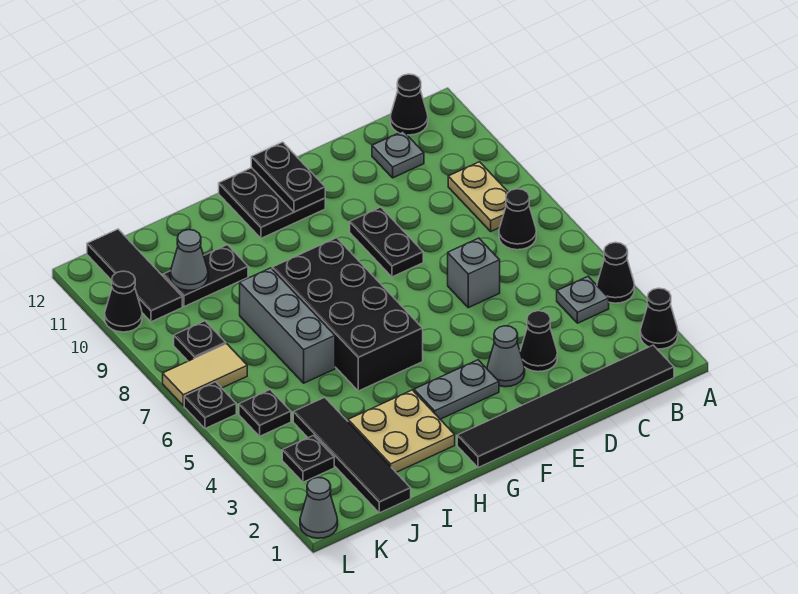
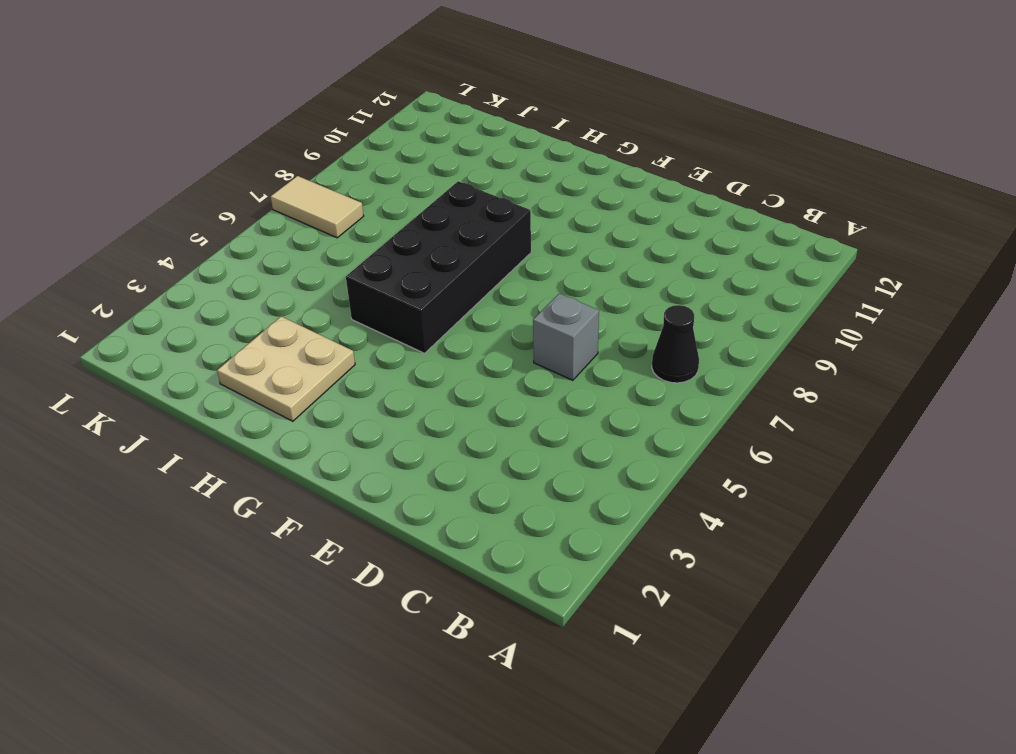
none -> black 1x1 cone [640,288,678,349]
none -> black 1x1 cone [597,242,634,303]
none -> black 1x6 tile [457,345,674,468]

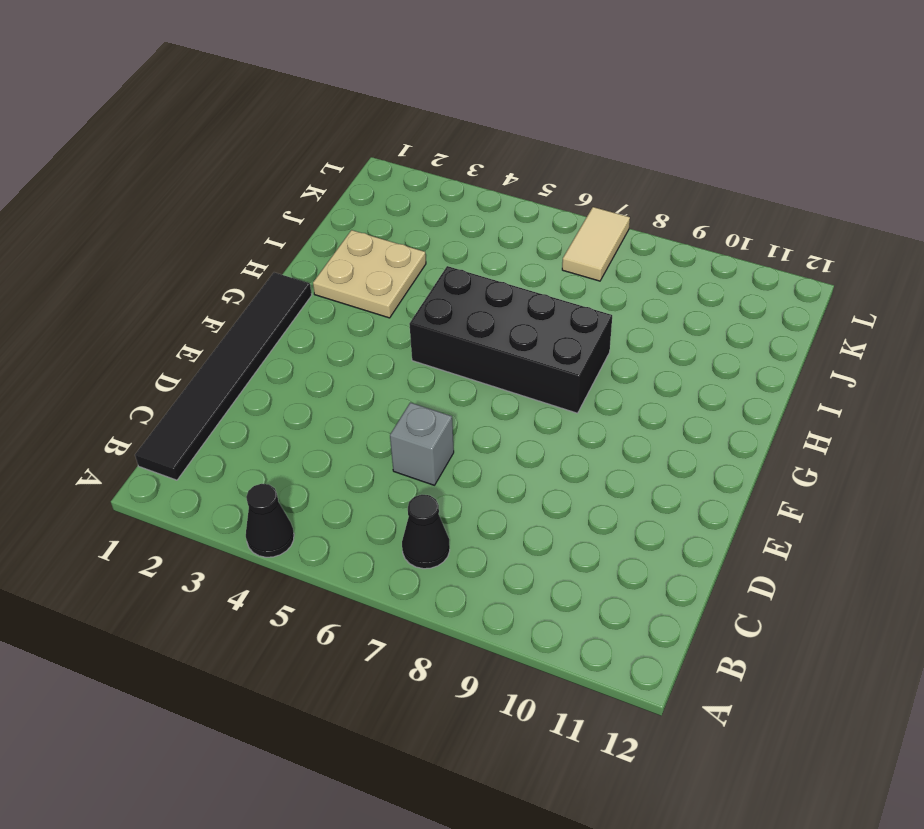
none -> black 1x1 cone [640,288,678,349]
none -> grey 1x1 plate [557,277,609,323]
none -> tan 1x2 plate [448,162,508,231]

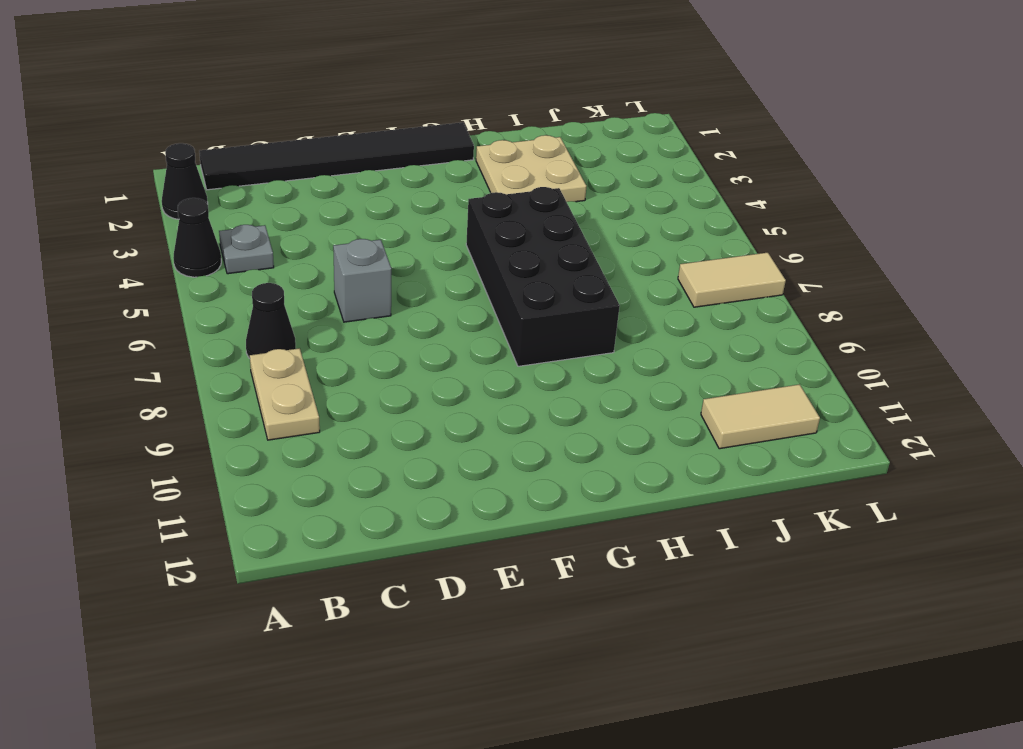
tan 1x2 tile [701,384,820,449] -> black 1x3 tile [87,229,182,322]
none -> black 1x1 cone [390,74,428,135]
none -> grey 1x1 plate [372,131,424,178]
none -> black 1x1 cone [520,311,557,372]

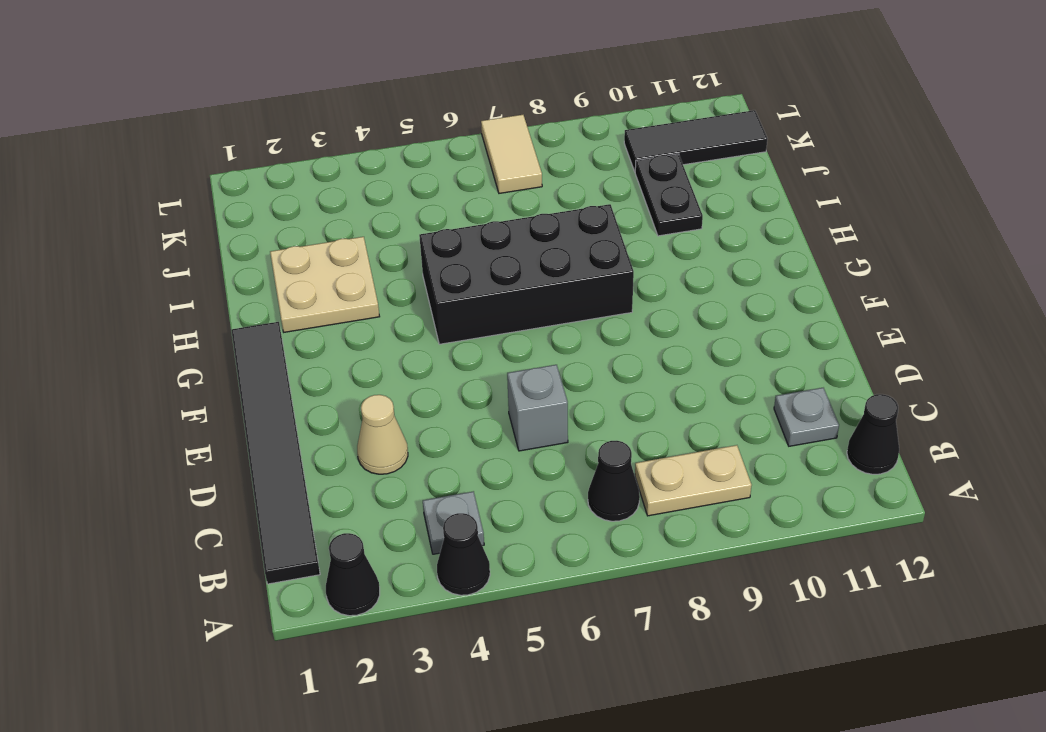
tan 1x1 cone [357,395,408,474] -> black 1x1 cone [520,311,557,372]
none -> grey 1x1 cone [487,326,525,387]
none -> black 1x2 plate [350,207,423,277]
none -> grey 1x2 plate [414,360,499,419]

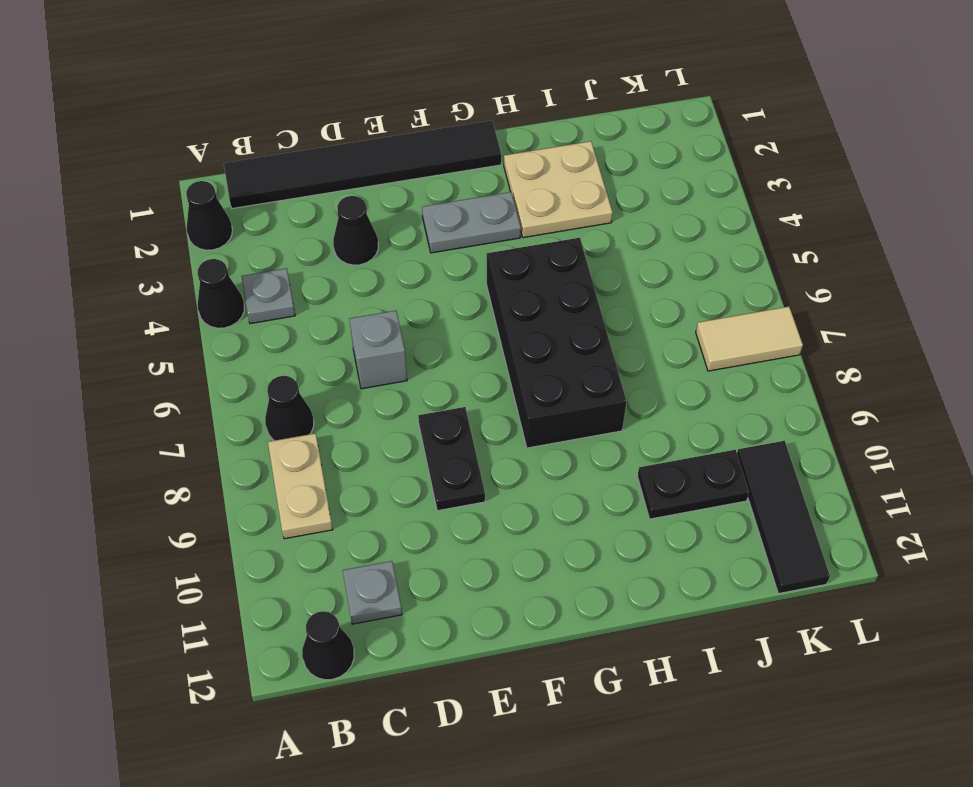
none -> grey 1x1 cone [487,326,525,387]
none -> black 2x2 plate [219,168,325,238]
none -> grey 1x3 brick [240,268,335,383]

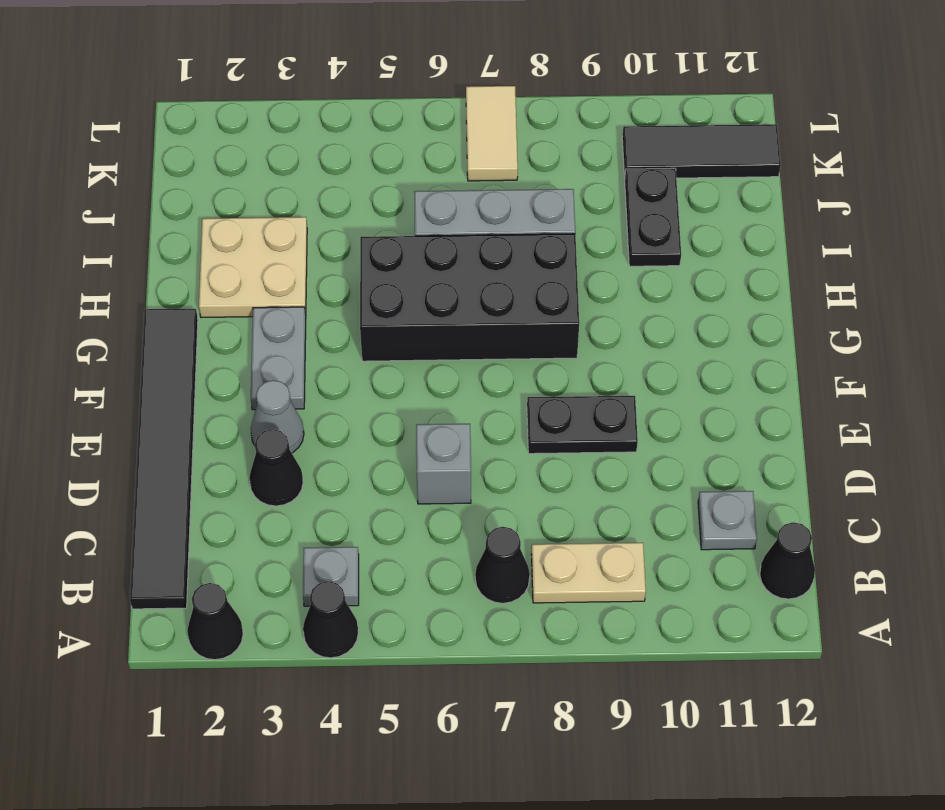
none -> black 2x2 plate [219,168,325,238]
none -> black 1x4 tile [293,397,411,513]
none -> black 1x1 plate [282,435,334,482]

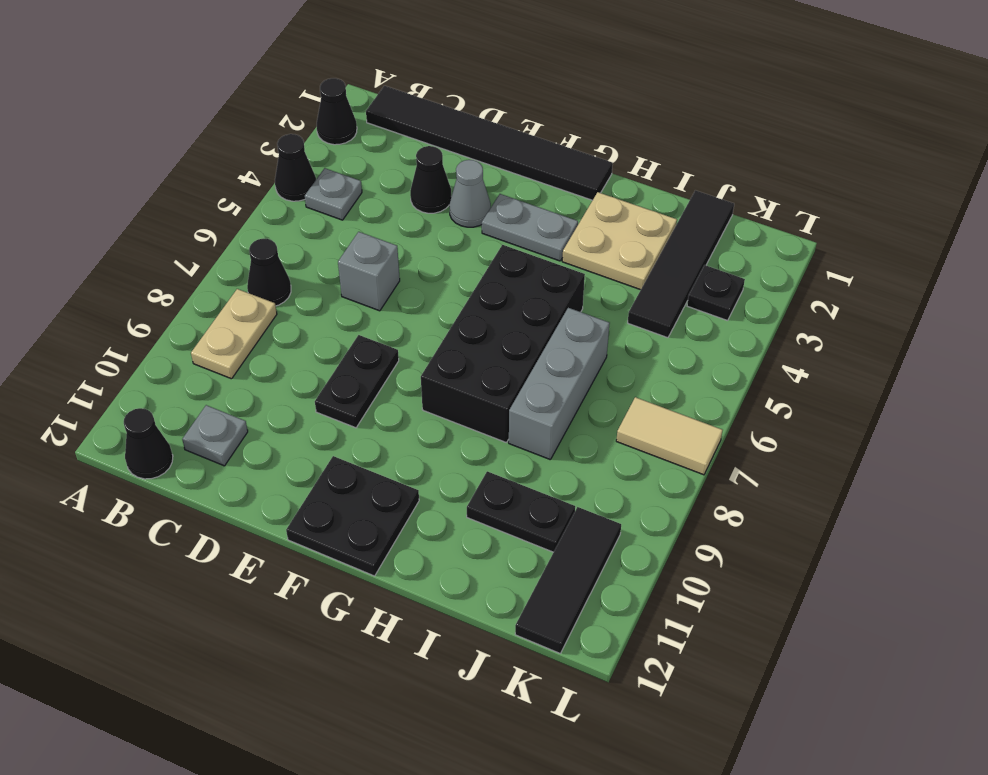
none -> black 1x1 plate [239,390,291,436]
none -> black 1x1 plate [174,321,226,361]
none -> grey 1x1 cone [300,478,338,538]

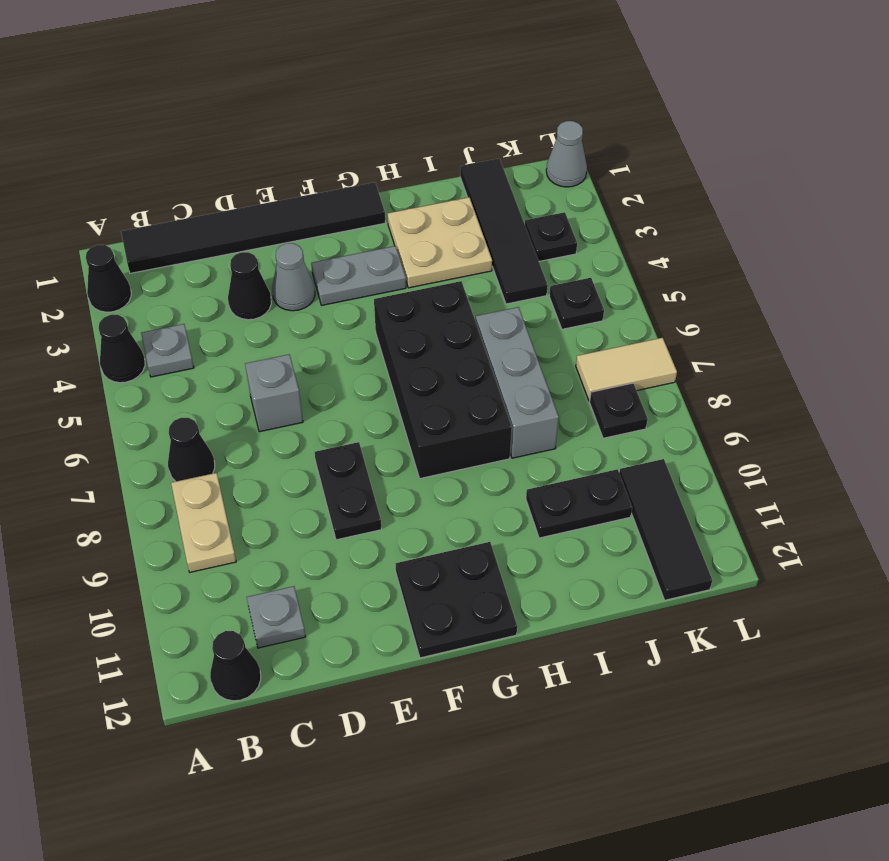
none -> black 1x1 plate [184,382,236,429]
none -> black 1x1 cone [105,271,142,332]
none -> black 1x2 plate [251,142,325,212]

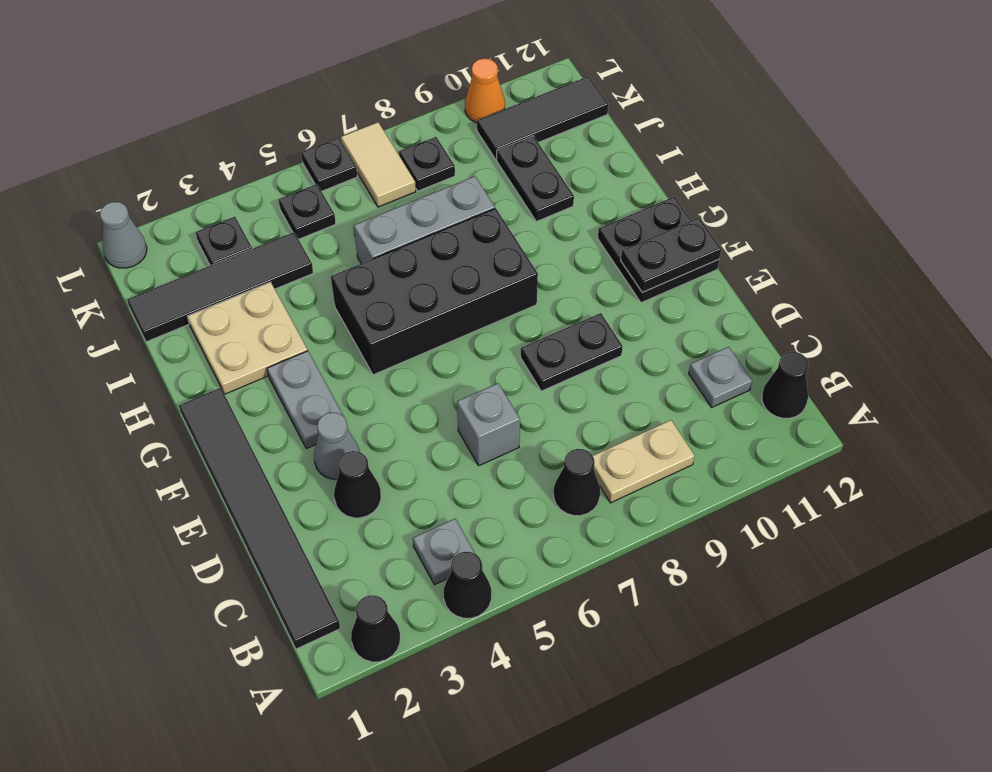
orange 1x1 cone [465,59,505,123] -> black 1x1 cone [105,271,142,332]
none -> grey 1x1 cone [170,230,208,290]

